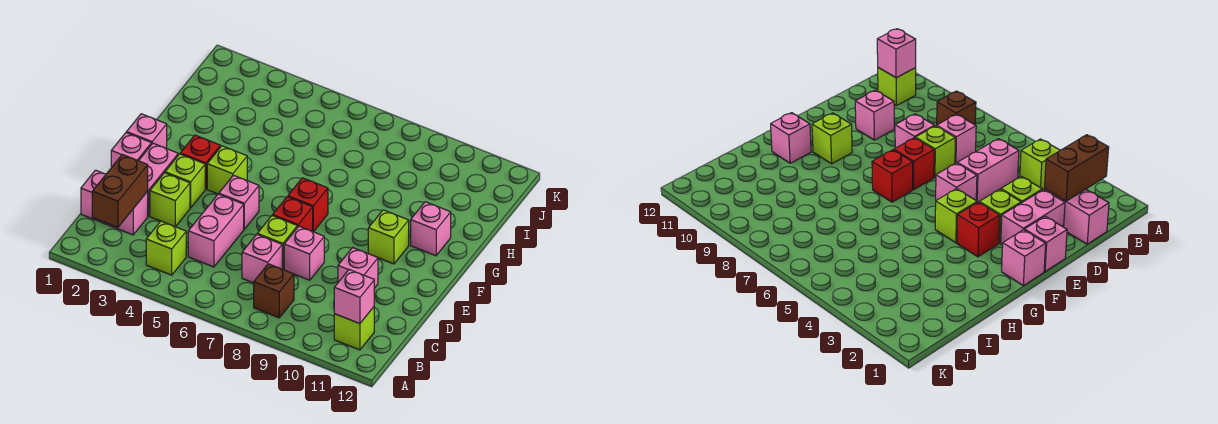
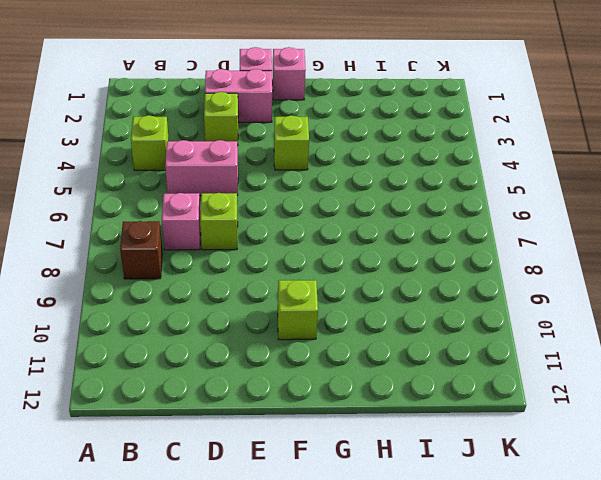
none -> lime 1x1 brick [334,307,374,350]
none -> pink 1x2 brick [81,170,148,235]
none -> pink 1x1 brick [284,226,324,280]

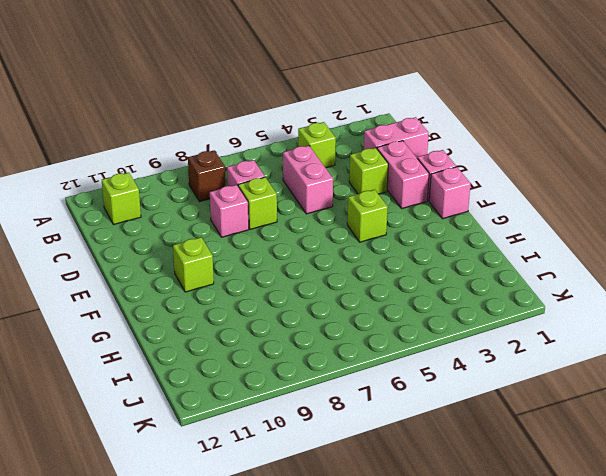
none -> pink 1x1 brick [338,248,378,288]
none -> lime 1x1 brick [165,154,205,208]
none -> pink 1x1 brick [219,175,259,229]

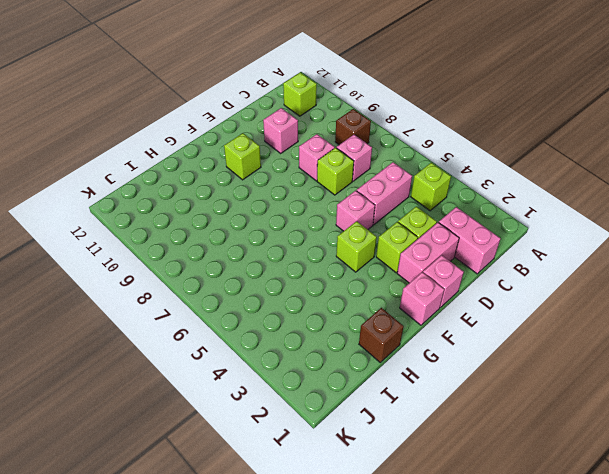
brown 1x1 brick [359,308,404,362] -> none
none -> red 1x1 brick [273,197,313,231]
none -> red 1x1 brick [180,135,220,189]
none -> red 1x1 brick [288,178,328,232]

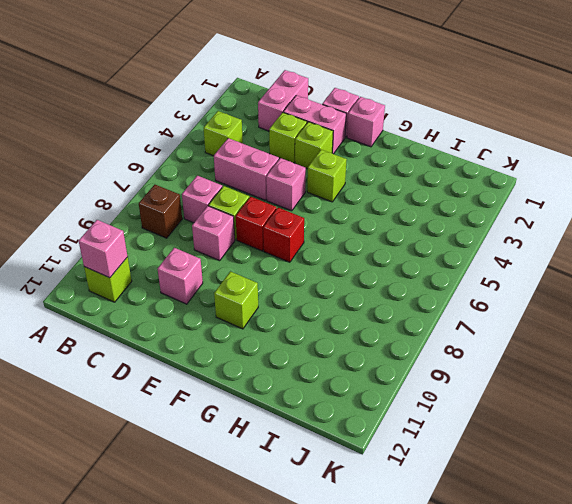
none -> red 1x1 brick [180,135,220,189]
none -> pink 1x1 brick [411,202,451,256]
none -> brown 1x2 brick [92,154,148,227]

